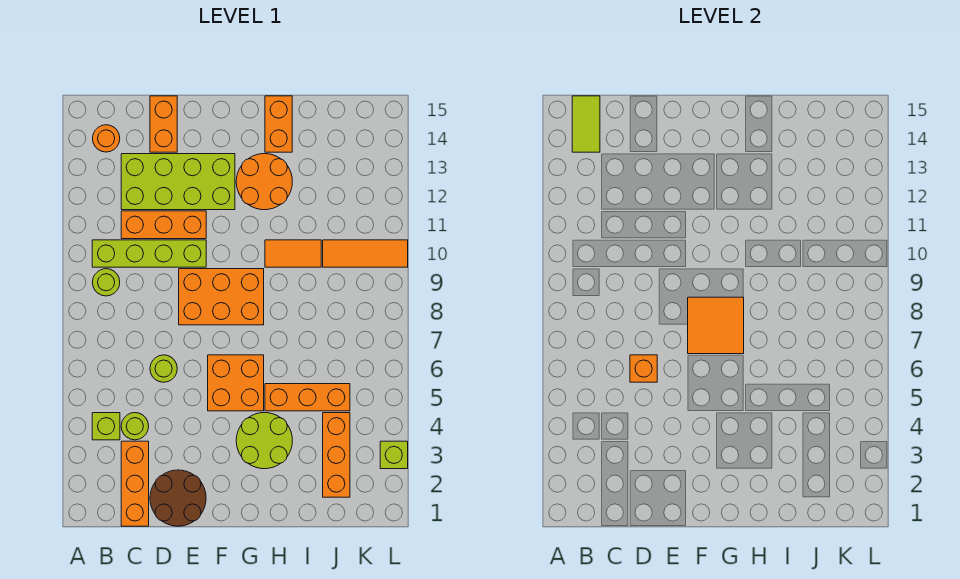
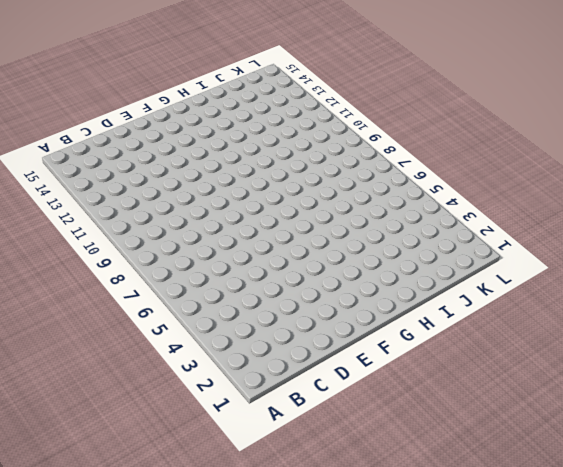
none -> lime 1x1 brick [92,413,120,440]
none -> lime 1x1 round brick [92,269,120,296]
none -> lime 1x4 brick [92,240,206,267]

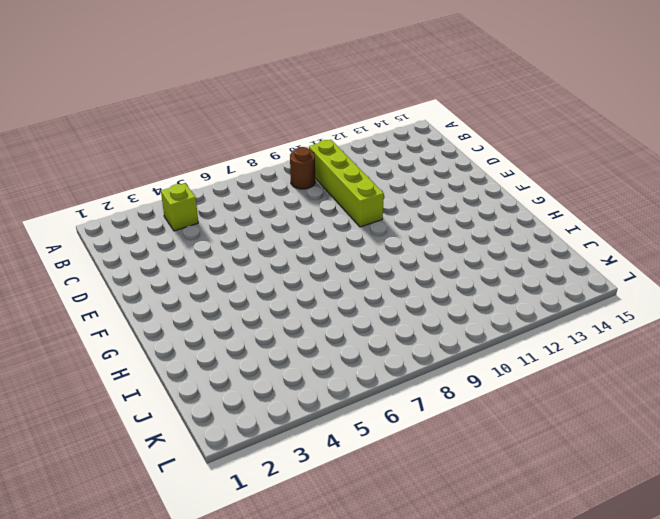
brown 1x1 round brick [290,147,315,189] -> lime 1x1 round brick [92,269,120,296]
none -> orange 1x1 round brick [93,125,120,152]
none -> orange 1x3 brick [121,441,149,526]
none -> lime 1x1 round brick [121,413,149,440]

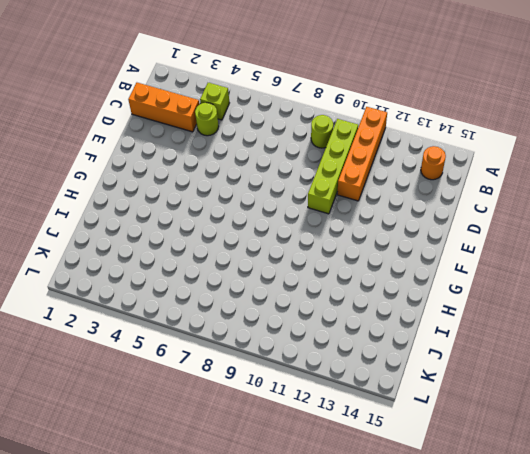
orange 1x4 brick [337,107,387,201] -> orange 1x3 brick [121,211,206,239]
none -> lime 2x4 brick [121,154,235,210]
none -> brown 2x2 round brick [150,470,206,526]
none -> lime 1x1 round brick [150,355,177,382]

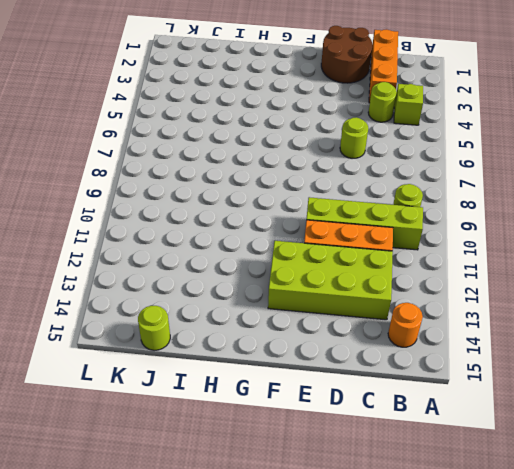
lime 1x1 round brick [138,306,170,350] -> none
none -> orange 1x2 brick [150,96,177,152]
none -> orange 2x3 brick [179,269,264,325]
none -> orange 2x2 brick [208,355,264,411]

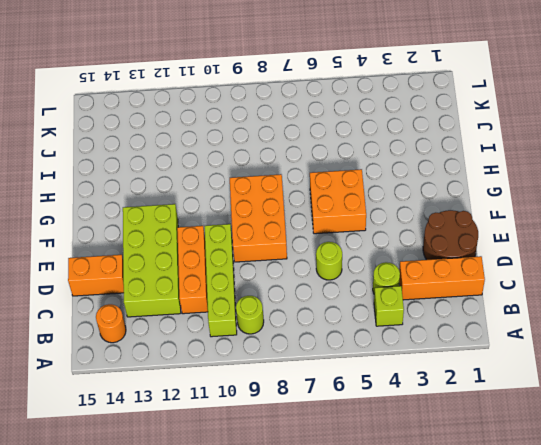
none -> lime 2x2 round brick [236,413,292,469]
none -> orange 2x2 round brick [236,154,292,210]
none -> orange 1x3 brick [265,384,350,411]

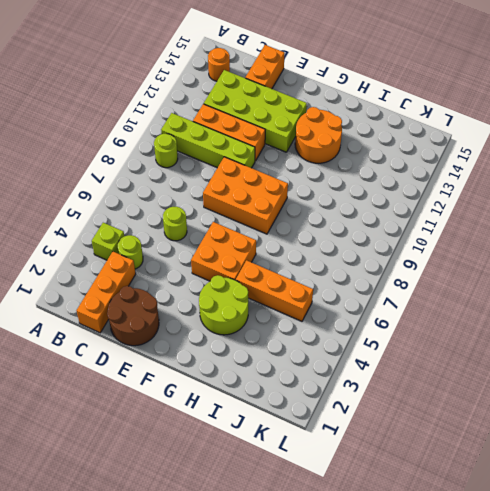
none -> orange 1x2 tile [265,240,321,267]
none -> orange 1x2 brick [265,96,292,152]
none -> orange 1x3 brick [323,413,350,497]

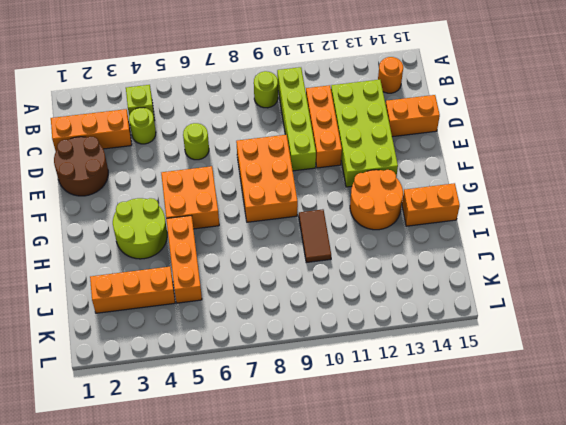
brown 1x2 tile [299,209,331,263] -> orange 1x2 tile [265,240,321,267]
none -> orange 1x3 tile [323,240,408,267]
none -> lime 1x1 brick [380,441,408,469]
none -> lime 1x2 tile [572,96,600,152]

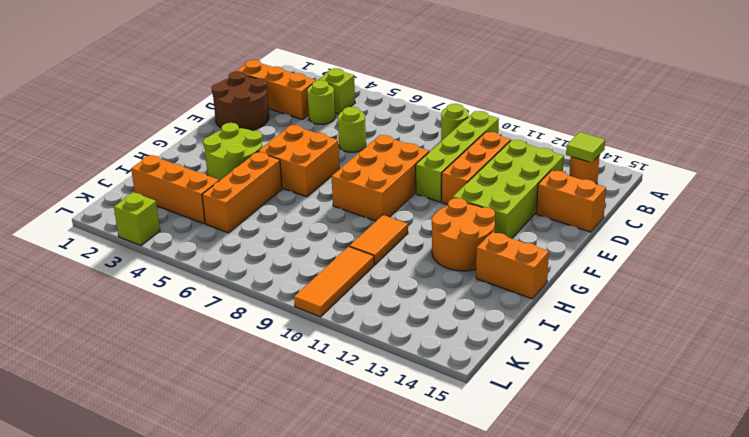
lime 1x1 tile [566,132,605,163] -> lime 1x2 tile [572,96,600,152]
none -> orange 1x1 brick [630,355,657,382]
none -> orange 2x2 tile [688,297,744,354]

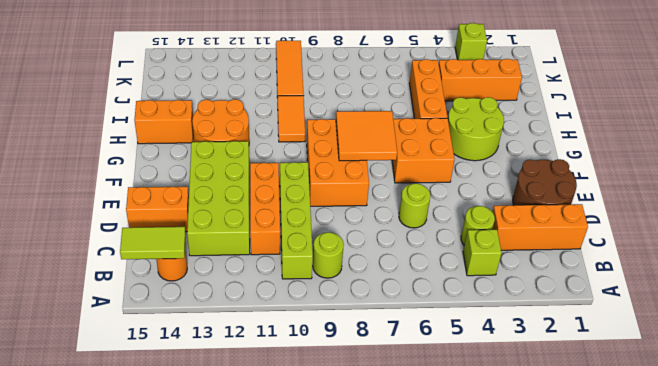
none -> orange 1x1 brick [630,355,657,382]

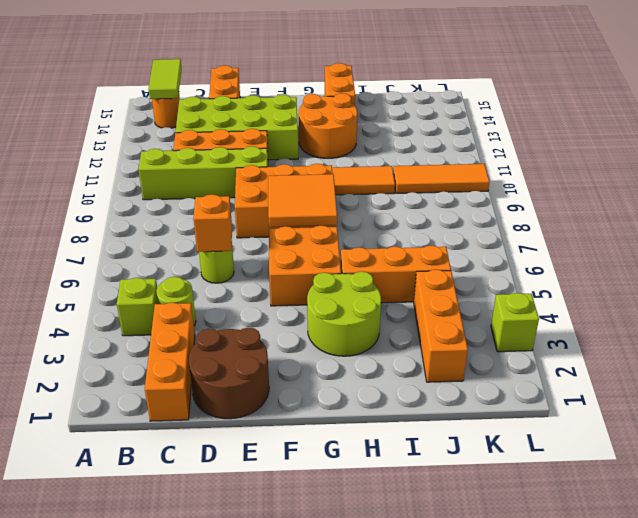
none -> lime 1x1 round brick [92,269,120,296]

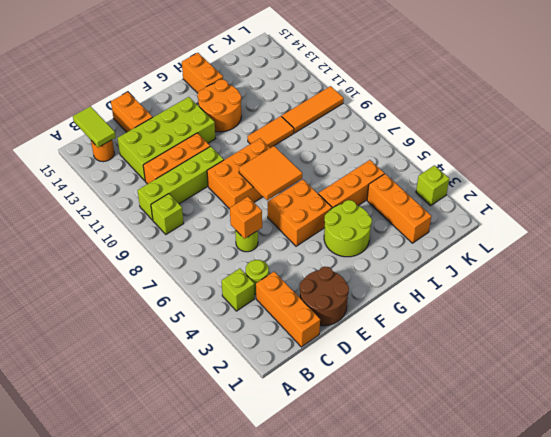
lime 1x1 brick [151,194,184,234] -> lime 1x1 round brick [92,269,120,296]

